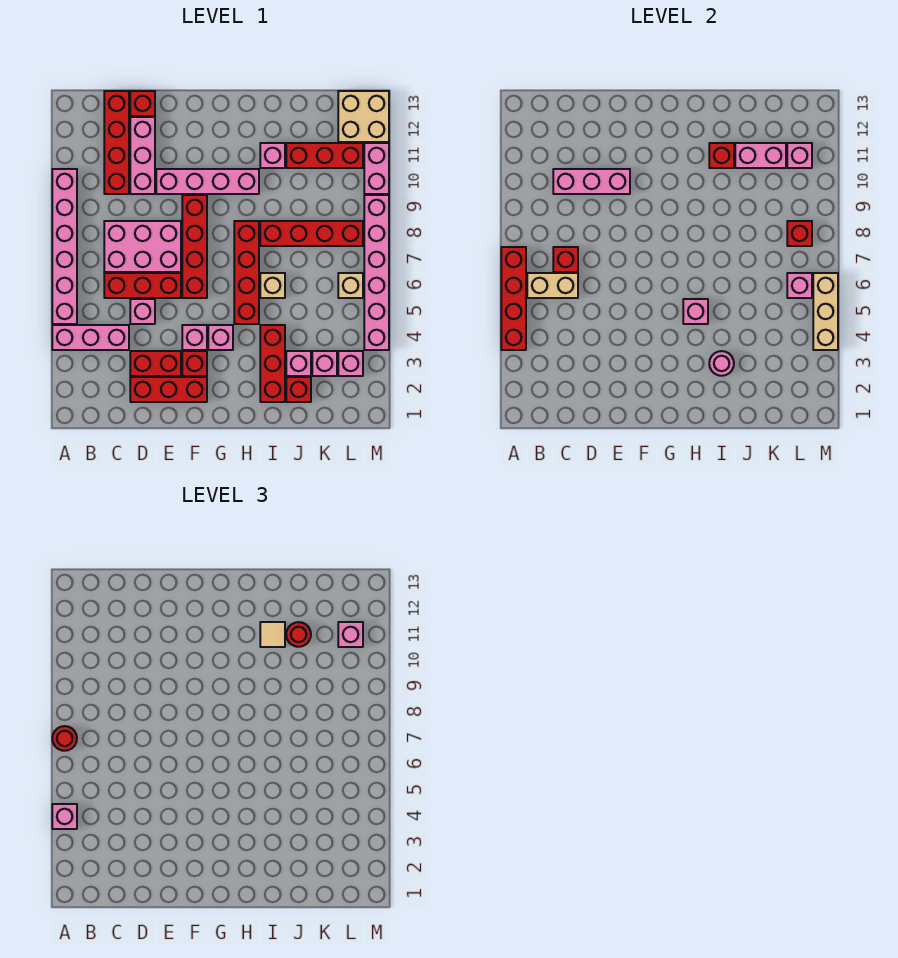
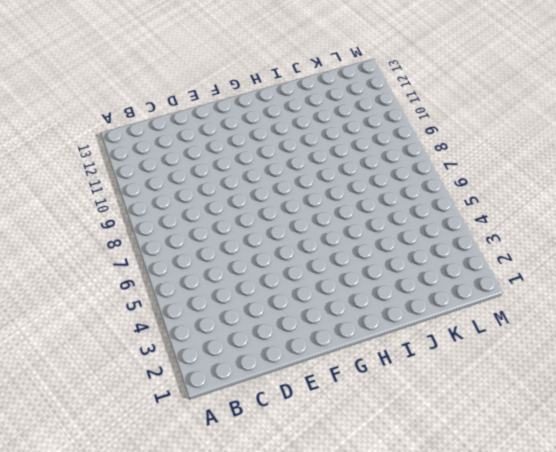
none -> pink 1x3 brick [52,325,129,350]
none -> pink 1x6 brick [52,169,77,324]
none -> red 1x3 brick [104,273,181,298]
none -> pink 2x3 brick [104,221,181,272]

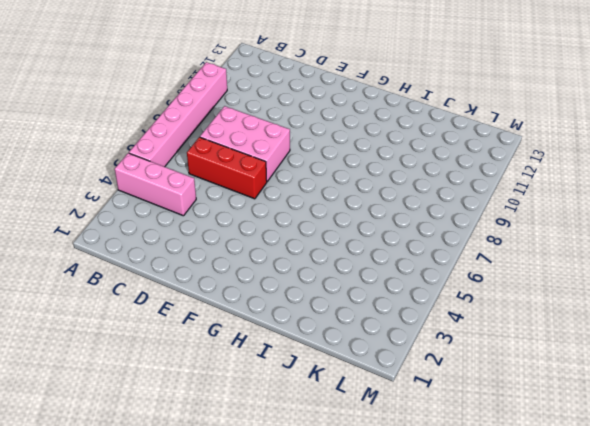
none -> red 1x4 brick [104,91,129,194]
none -> red 1x3 brick [130,377,207,402]
none -> red 1x2 brick [130,351,181,376]
none -> pink 1x1 brick [130,299,155,324]

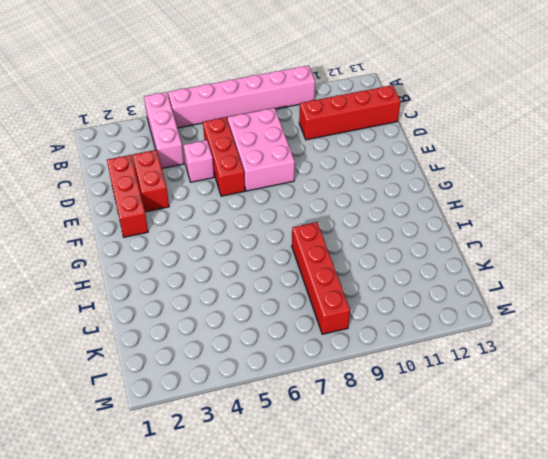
none -> pink 1x3 brick [130,117,155,194]
none -> red 1x1 brick [130,91,155,116]
none -> pink 1x4 brick [156,169,259,194]
none -> red 1x1 brick [182,351,207,376]

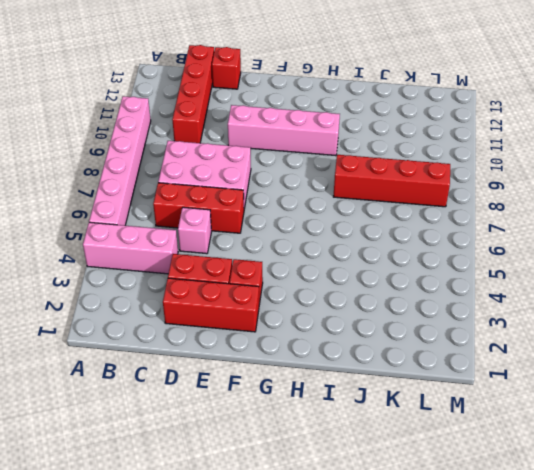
none -> pink 1x3 brick [130,117,155,194]
none -> pink 1x1 brick [182,325,207,350]
none -> red 1x4 brick [182,195,207,298]
none -> pink 1x1 brick [208,325,233,350]

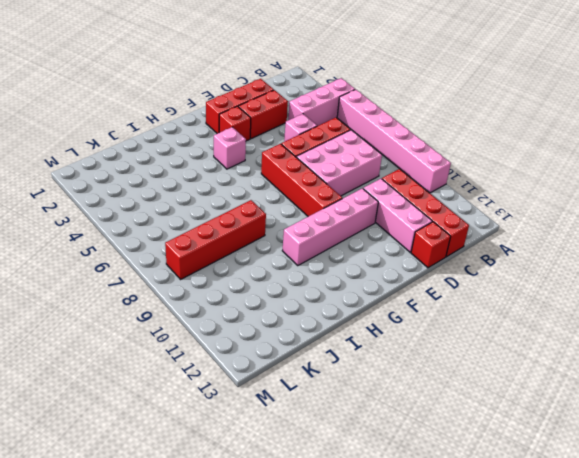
none -> pink 1x1 brick [182,325,207,350]
none -> red 1x4 brick [234,221,259,324]
none -> red 1x3 brick [260,325,285,402]
none -> tan 1x1 brick [260,273,285,298]

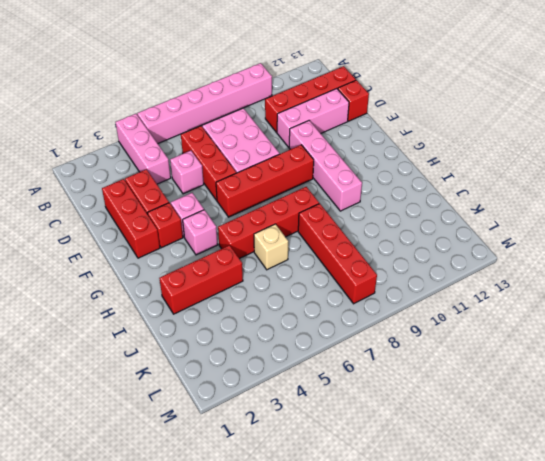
none -> pink 1x1 brick [260,143,285,168]
none -> red 1x1 brick [286,377,311,402]
none -> pink 1x1 brick [286,351,311,376]
none -> red 1x3 brick [286,143,363,168]

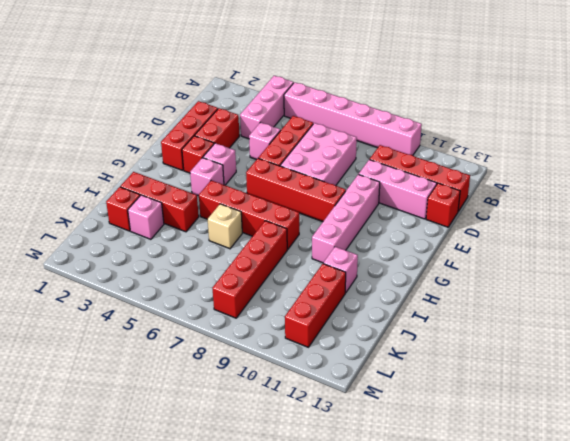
none -> pink 1x1 brick [312,351,337,376]
none -> pink 1x1 brick [338,351,363,376]
none -> tan 1x1 brick [338,273,363,298]
none -> tan 2x2 brick [338,91,389,142]

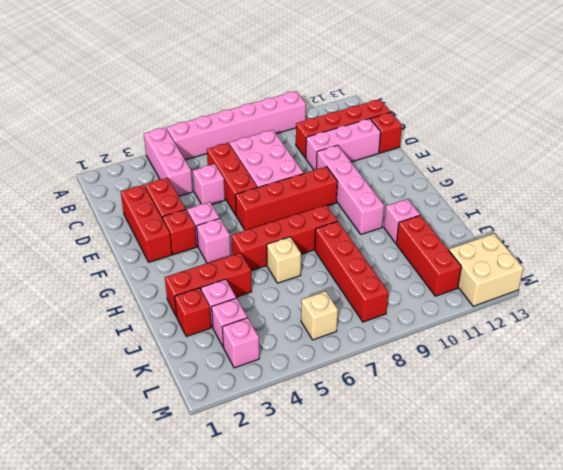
none -> pink 1x6 brick [364,195,389,350]
none -> pink 1x2 brick [364,143,389,194]
none -> red 1x4 brick [501,247,526,350]
none -> tan 1x2 brick [527,273,578,298]

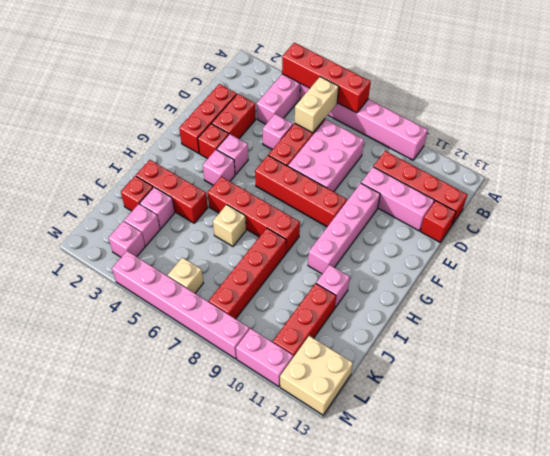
none -> red 1x1 brick [553,247,578,272]
none -> pink 1x3 brick [553,169,630,194]
none -> pink 1x1 brick [683,299,708,324]
none -> pink 1x1 round brick [709,351,734,376]

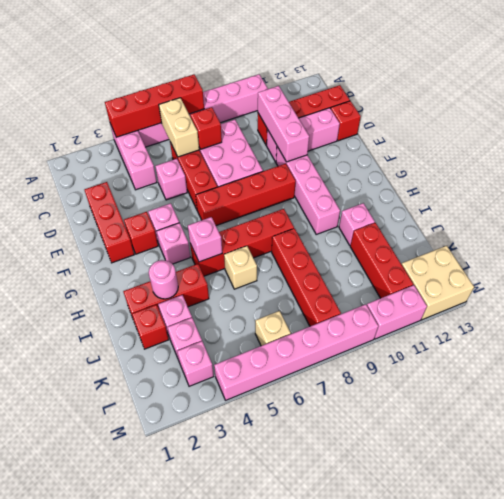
none -> red 1x2 brick [130,351,181,376]
none -> red 1x1 brick [709,143,734,168]
none -> pink 1x2 brick [735,143,786,168]
none -> pink 1x1 brick [787,273,812,298]

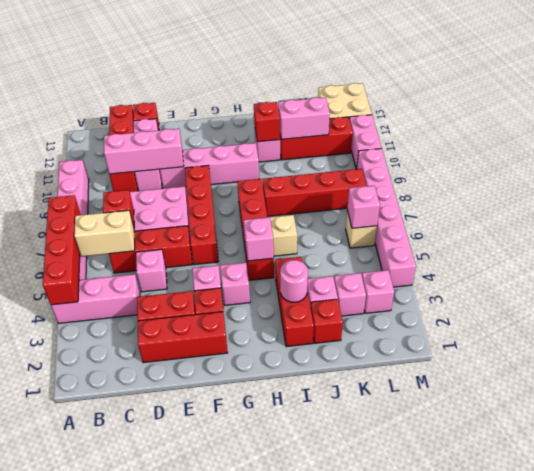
none -> red 1x1 brick [787,221,812,246]
none -> pink 1x1 brick [787,143,812,168]
none -> tan 1x3 brick [813,273,838,350]
none -> pink 1x1 brick [52,804,77,829]

